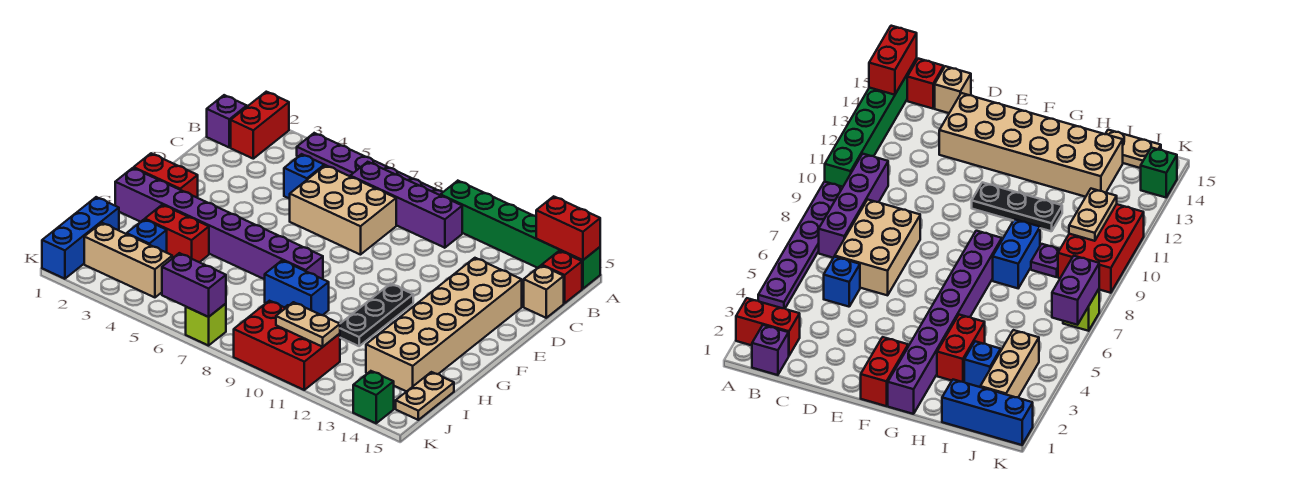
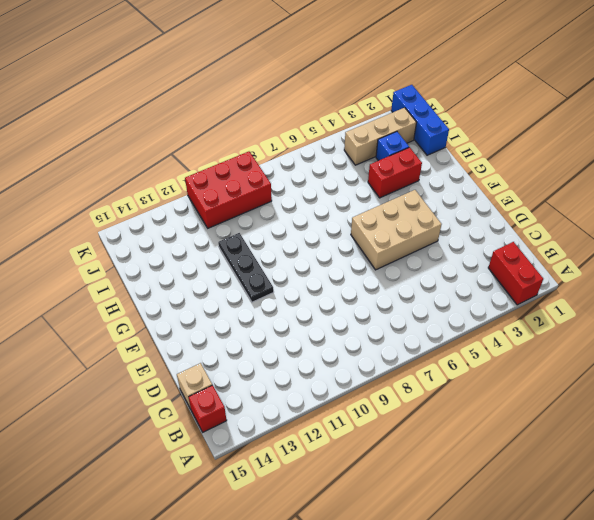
tan 2x3 brick [351,190,442,270] -> tan 2x3 brick moved to [290,165,396,255]
none -> purple 1x6 plate [297,133,443,195]
none -> green 1x6 brick [441,181,600,289]
none -> purple 1x1 brick [207,95,247,147]

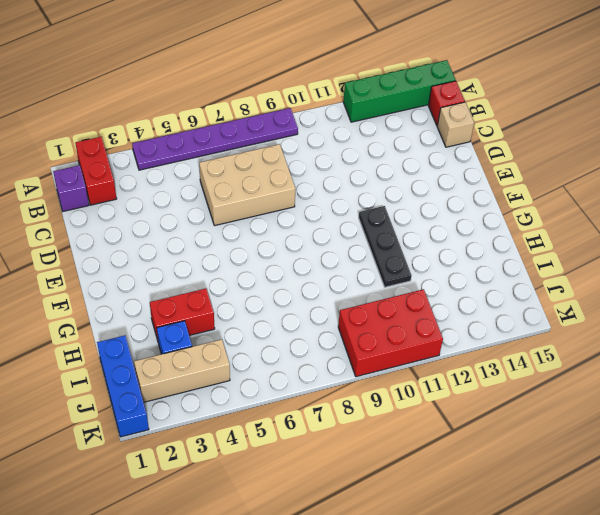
green 1x4 brick [343,60,456,122] -> green 1x6 brick [441,181,600,289]
none -> purple 1x4 brick [350,162,462,248]
none -> blue 1x1 brick [284,154,324,199]
none -> tan 2x6 brick [366,258,522,392]

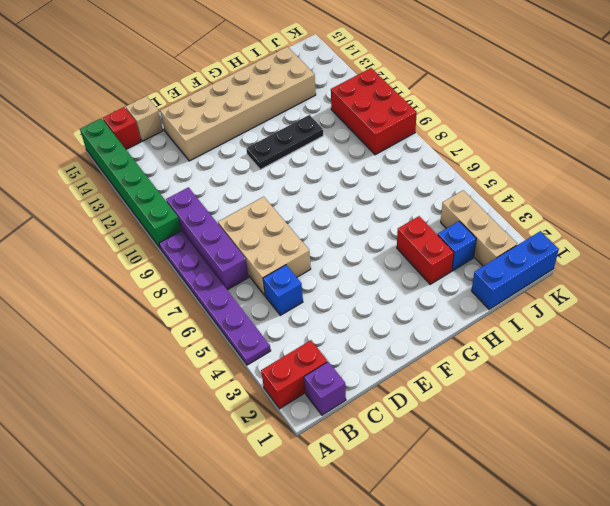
none -> red 1x2 brick [134,153,198,198]
none -> purple 1x8 brick [115,168,323,279]
none -> blue 1x2 brick [265,260,329,315]

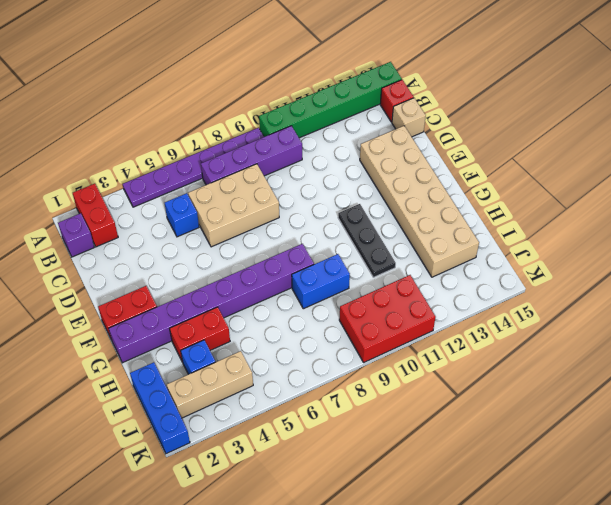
none -> purple 1x1 plate [1031,244,1060,277]
none -> tan 1x2 plate [396,372,454,420]
none -> lime 1x1 brick [186,304,226,346]

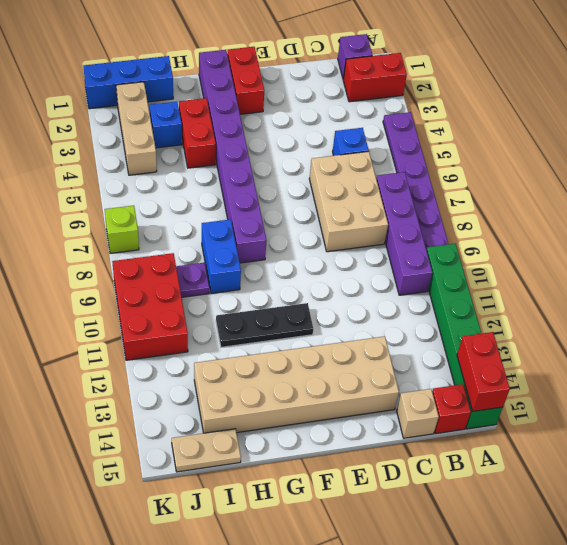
none -> green 1x1 brick [353,371,394,423]
none -> tan 1x2 plate [276,302,340,347]
none -> purple 1x2 brick [162,253,226,317]

